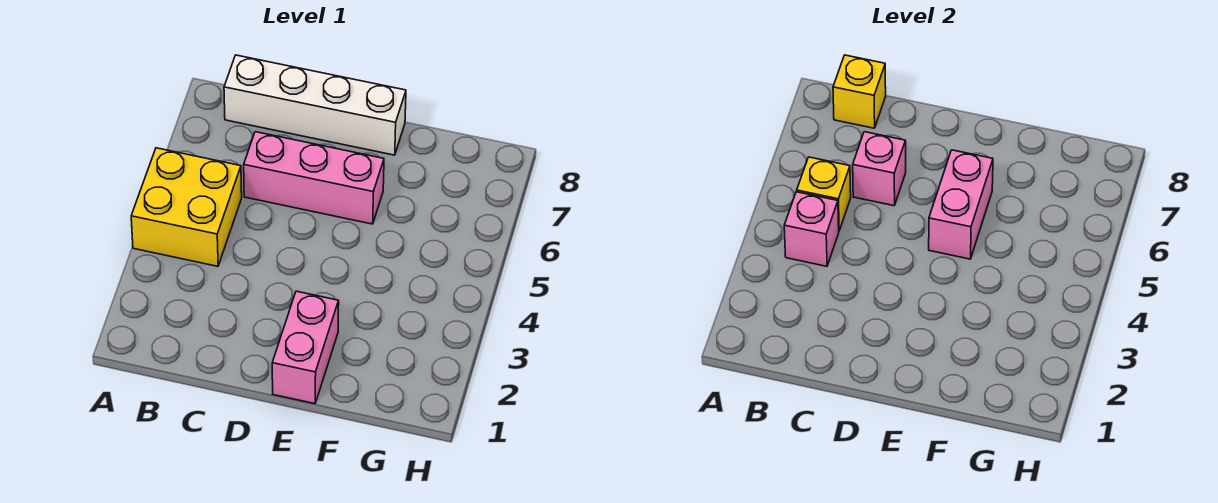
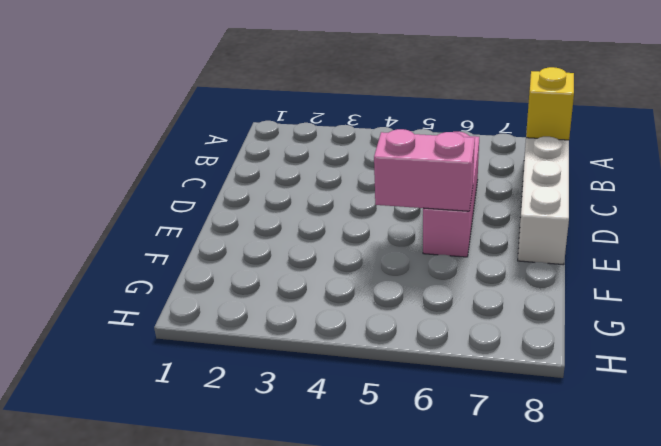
none -> yellow 2x2 brick [131,148,242,266]
none -> pink 1x2 brick [272,291,339,404]

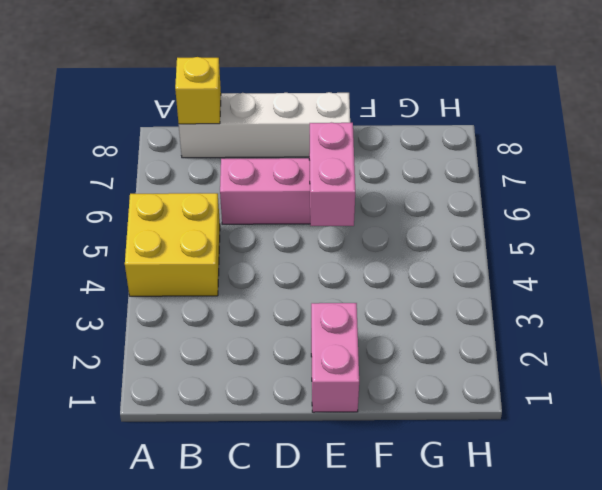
none -> pink 1x1 brick [784,192,839,266]
none -> yellow 1x1 brick [797,157,851,230]

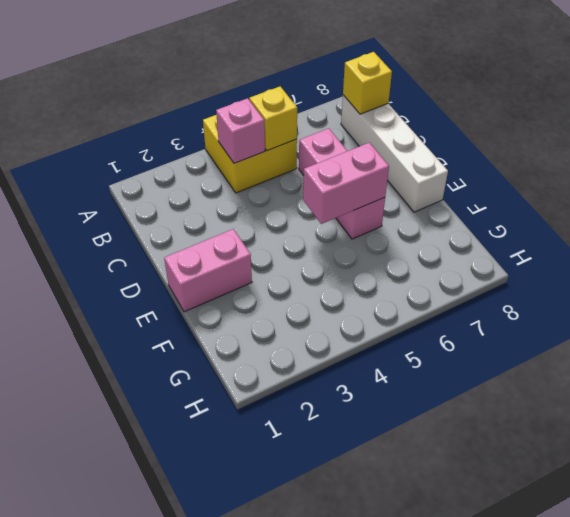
none -> pink 1x1 brick [853,132,906,206]

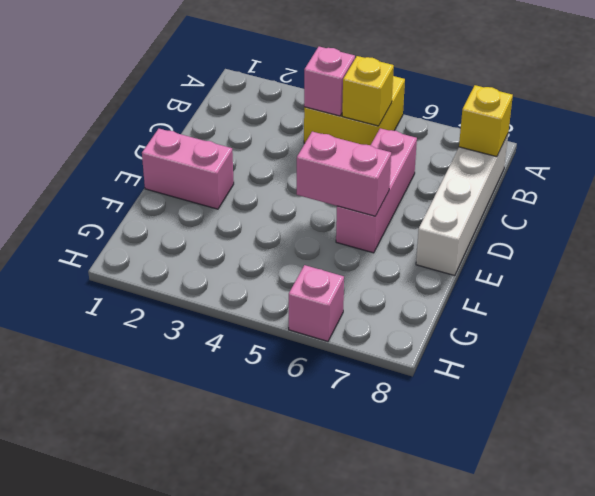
pink 1x1 brick [289,265,344,341] -> pink 1x1 brick moved to [853,132,906,206]

